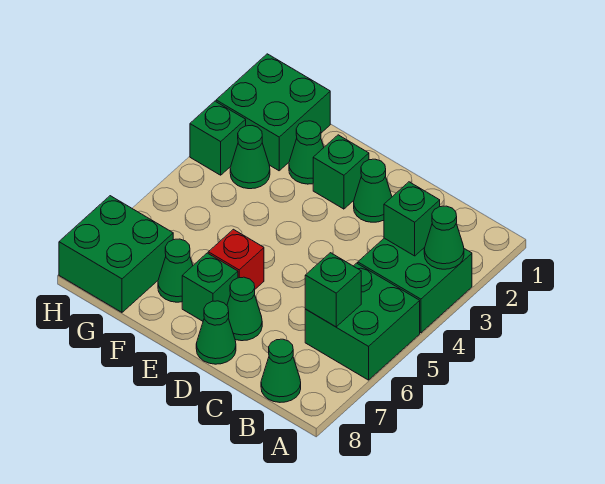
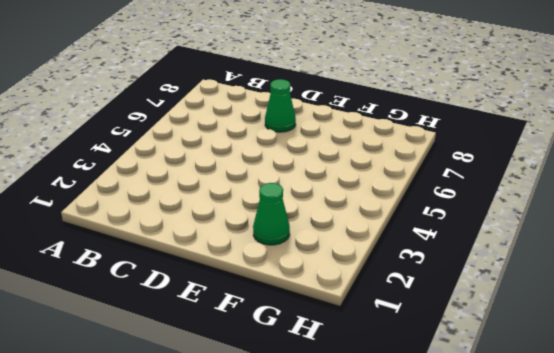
none -> green 2x2 brick [358,238,472,333]
none -> green 2x2 brick [305,263,420,380]
none -> green 1x1 cone [261,339,301,402]

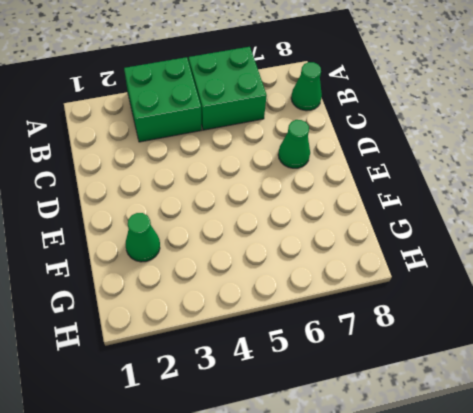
none -> green 1x1 cone [354,159,392,222]
none -> green 1x1 cone [196,301,236,364]
none -> green 1x1 brick [313,135,369,209]

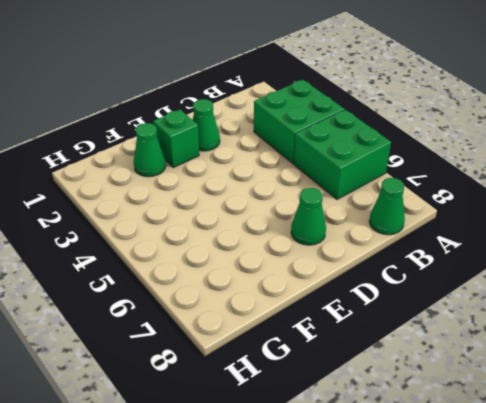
none -> green 1x1 cone [196,301,236,364]
none -> red 1x1 brick [208,229,264,289]
none -> green 1x1 brick [182,253,238,321]

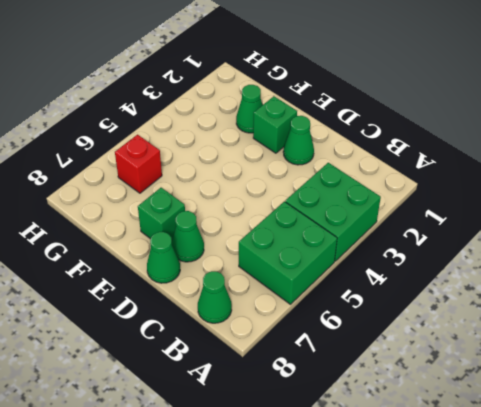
red 1x1 brick [115,135,162,193] -> red 1x1 brick moved to [208,229,264,289]
none -> green 1x1 cone [158,239,193,302]
none -> green 2x2 brick [216,54,330,171]
none -> green 1x1 cone [230,126,270,189]

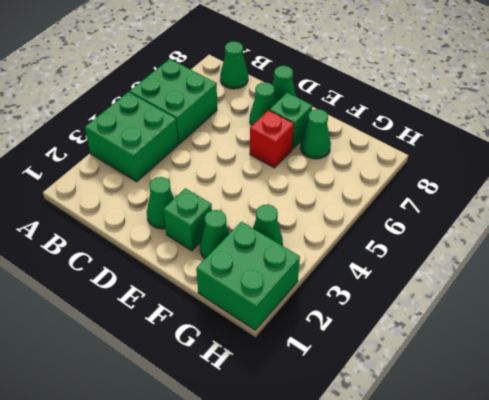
none -> green 2x2 brick [59,196,173,312]
none -> green 1x1 brick [190,101,246,175]
none -> green 1x1 cone [424,206,464,269]

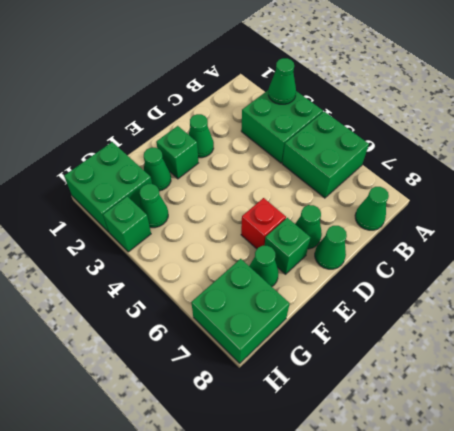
none -> green 1x1 brick [384,182,440,256]
none -> green 1x1 brick [305,253,361,327]

